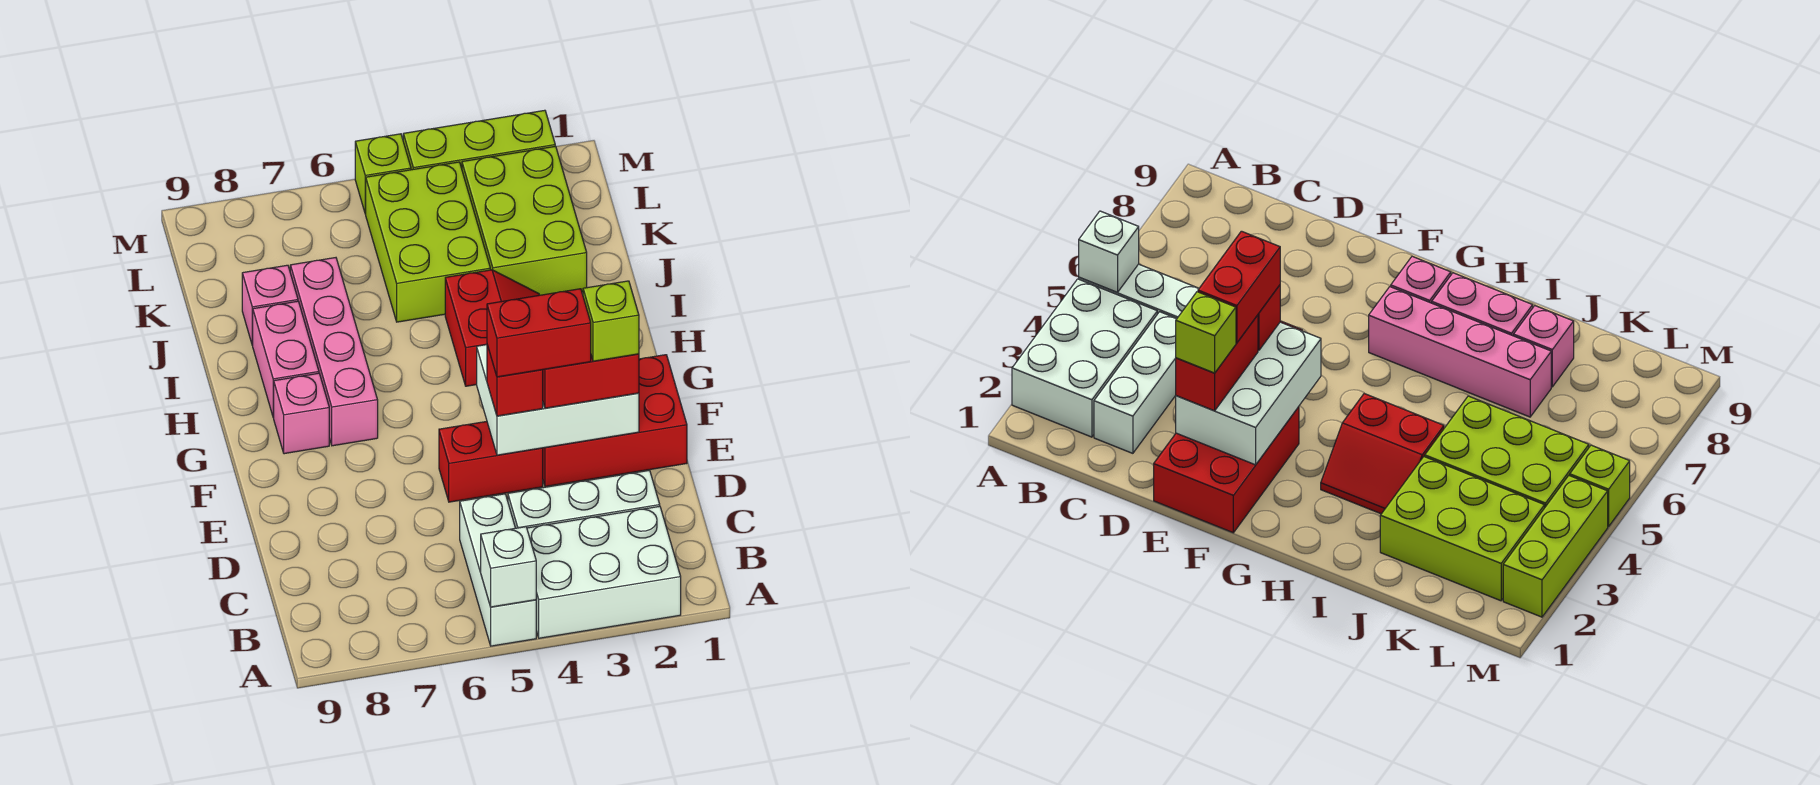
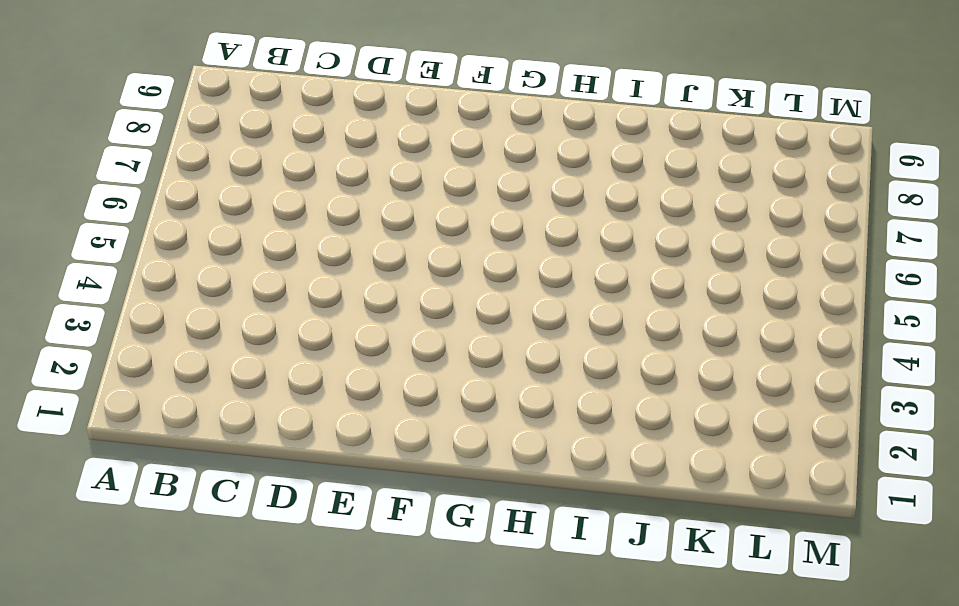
none -> white 2x3 brick [527,506,681,638]
none -> white 1x3 brick [460,494,536,646]
none -> white 1x3 brick [508,470,660,528]

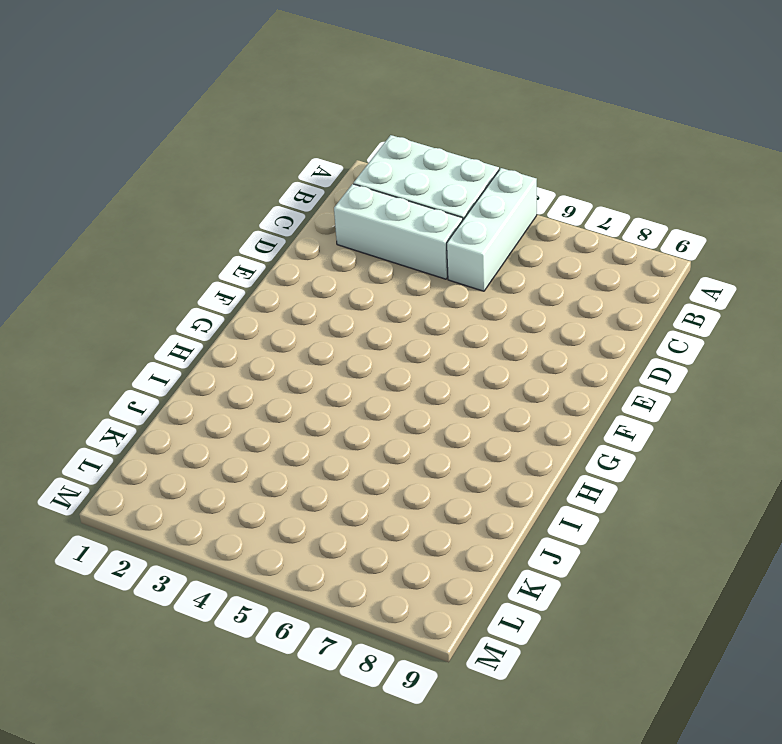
none -> red 2x3 brick [543,355,687,487]
none -> red 1x2 brick [439,421,543,502]
none -> pink 1x4 brick [290,258,378,446]

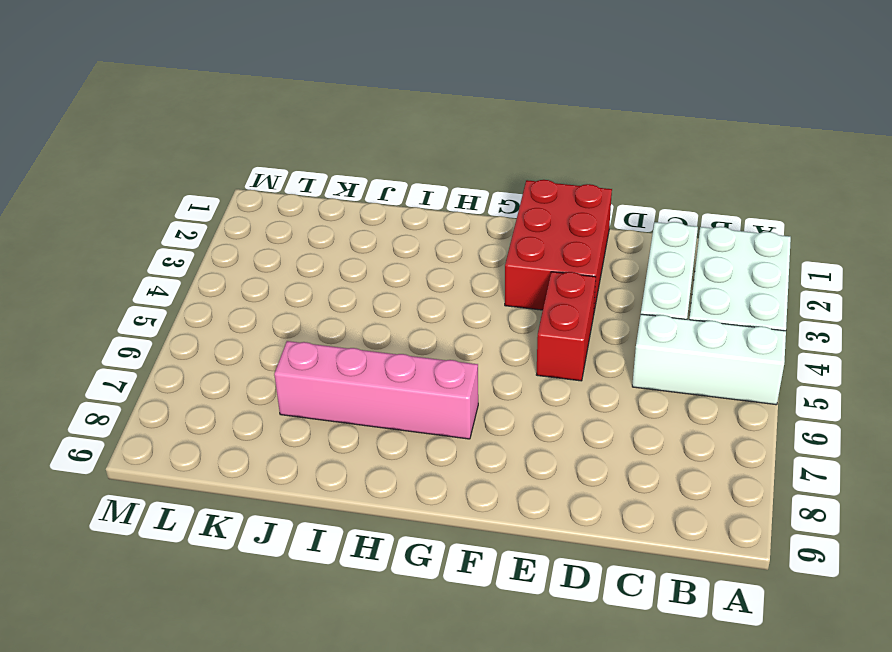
none -> pink 1x1 brick [273,373,329,454]
none -> red 2x2 slope [445,270,539,386]
none -> pink 1x2 brick [252,301,319,417]

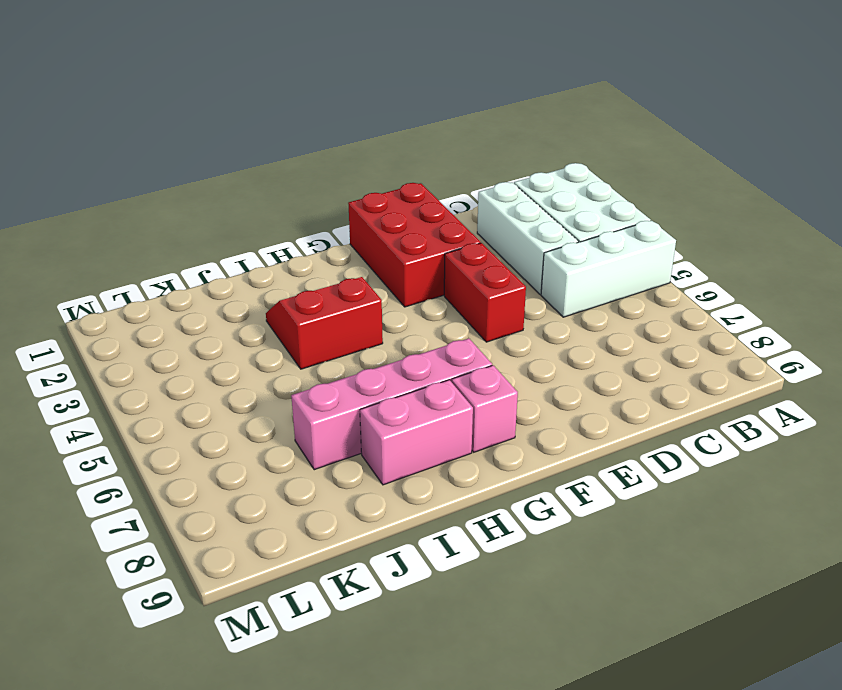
none -> lime 2x3 brick [462,146,587,295]
none -> lime 2x3 brick [366,162,490,322]
none -> pink 1x1 brick [242,265,298,345]

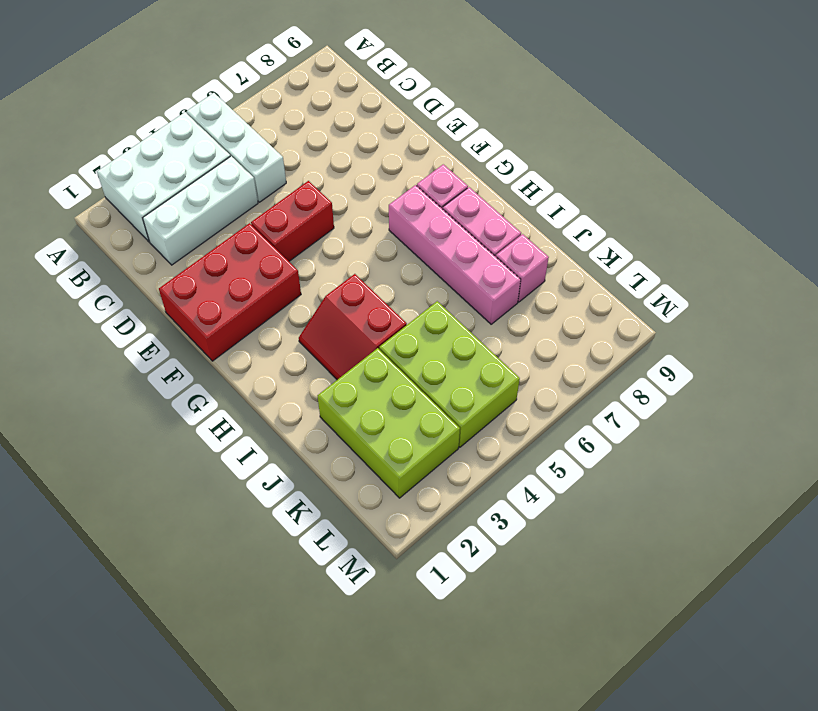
none -> lime 1x3 brick [403,110,555,170]
none -> lime 1x1 brick [355,134,411,214]
none -> white 1x1 brick [481,527,536,607]

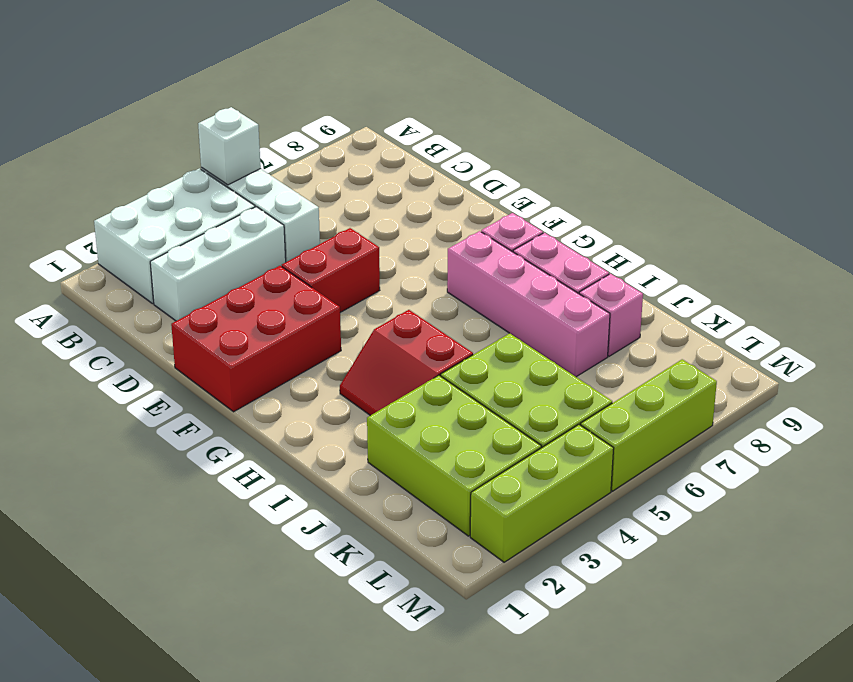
lime 1x3 brick [581,359,717,491] -> lime 1x1 brick [355,134,411,214]
none -> white 2x3 brick [477,345,639,455]
none -> red 1x2 brick [543,354,639,408]
none -> red 1x1 brick [487,345,543,416]

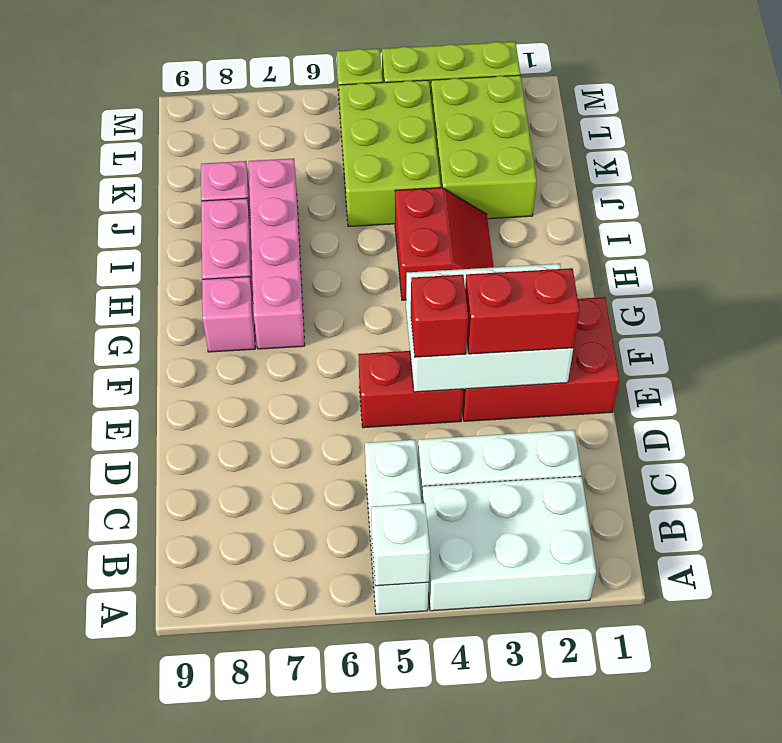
none -> lime 1x1 brick [583,281,639,361]
none -> red 1x2 brick [487,289,591,377]

